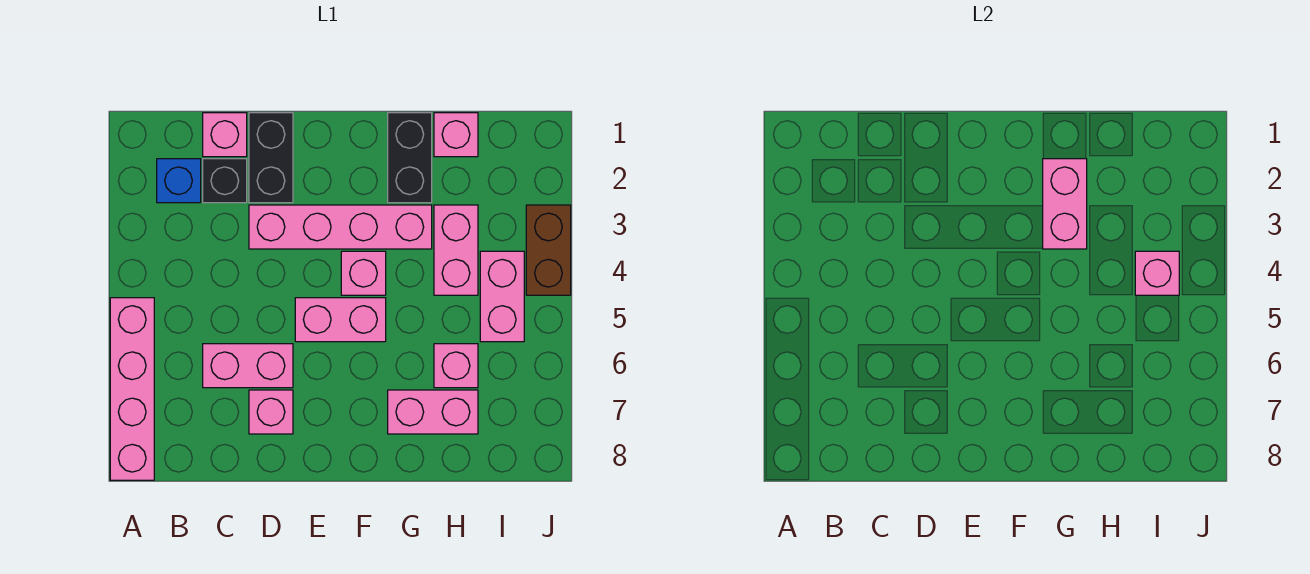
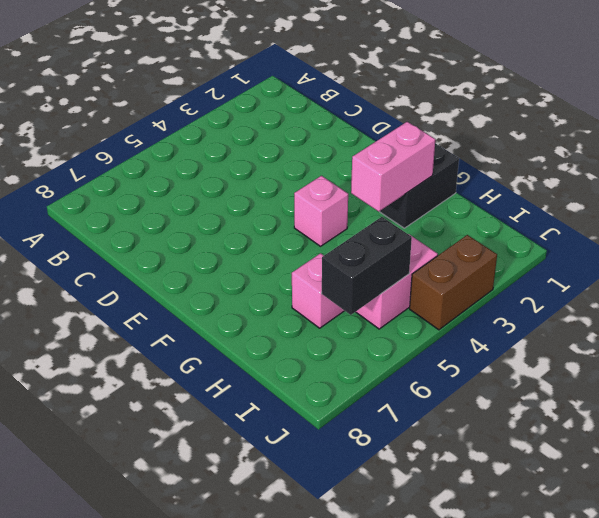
black 1x2 brick [322,217,412,315] -> black 1x2 brick moved to [249,113,293,203]
none -> pink 1x4 brick [110,298,154,480]
none -> blue 1x1 brick [157,159,201,203]
none -> pink 1x1 brick [203,113,247,157]

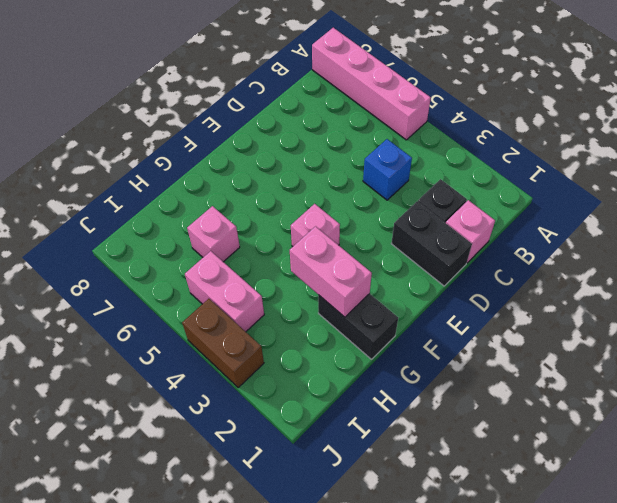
blue 1x1 brick [363,139,412,200] -> blue 1x1 brick moved to [157,159,201,203]
none -> pink 1x2 brick [203,344,293,388]
none -> pink 1x4 brick [249,205,432,249]
none -> pink 1x1 brick [249,390,293,434]

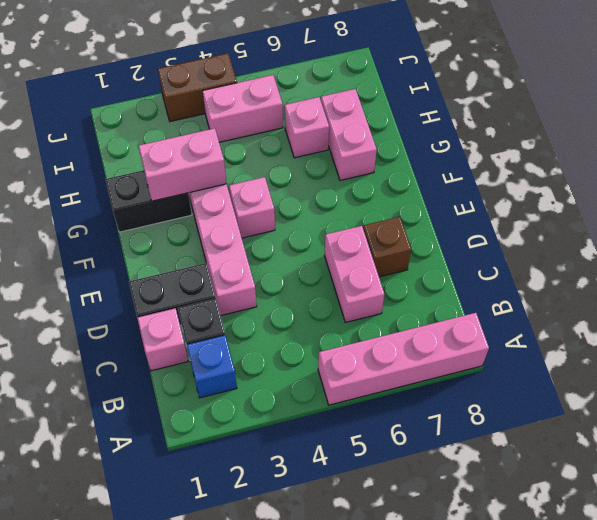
brown 1x1 brick [363,217,411,277] -> pink 1x1 brick [249,390,293,434]
none -> pink 1x2 brick [295,298,386,342]
none -> pink 1x1 brick [434,113,478,157]
none -> pink 1x2 brick [434,205,478,295]

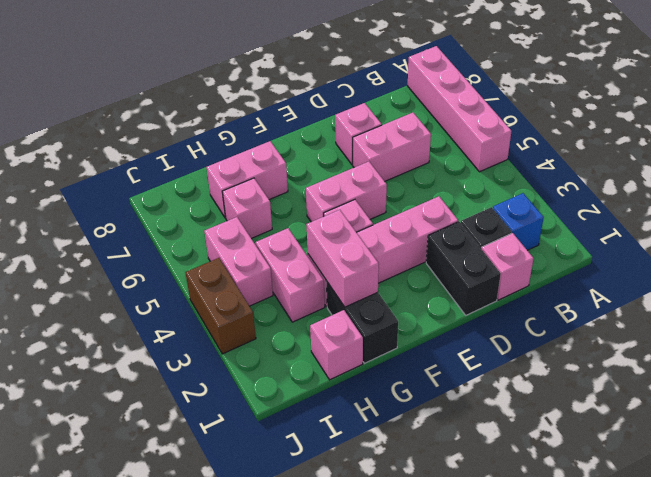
none -> pink 1x1 brick [1135,251,1179,295]

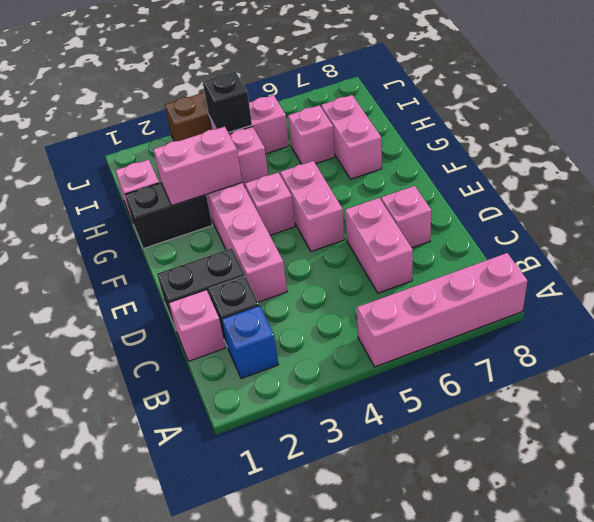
black 1x1 brick [203,72,252,133] -> pink 1x1 brick [1135,251,1179,295]

